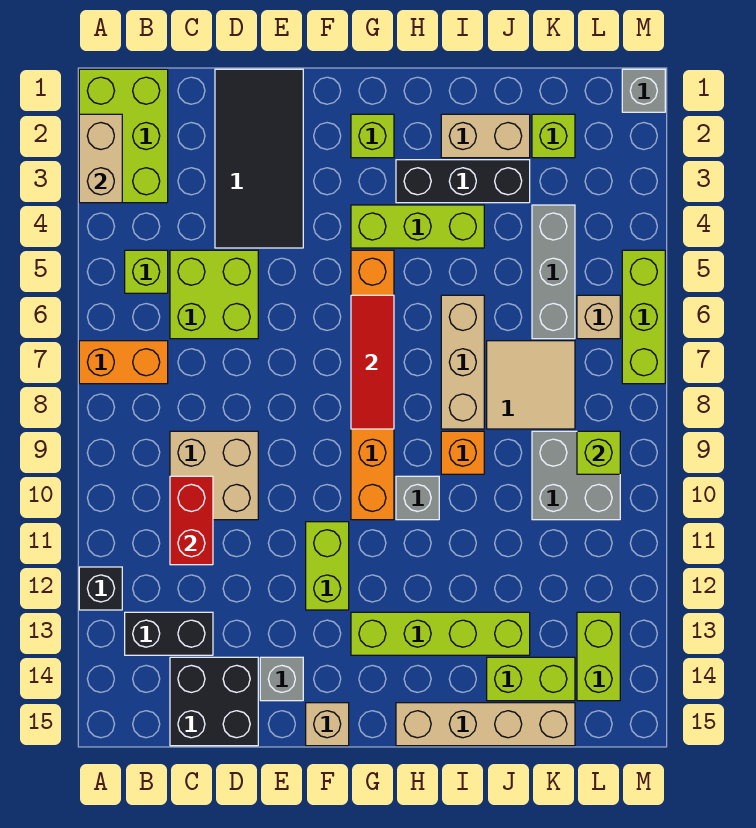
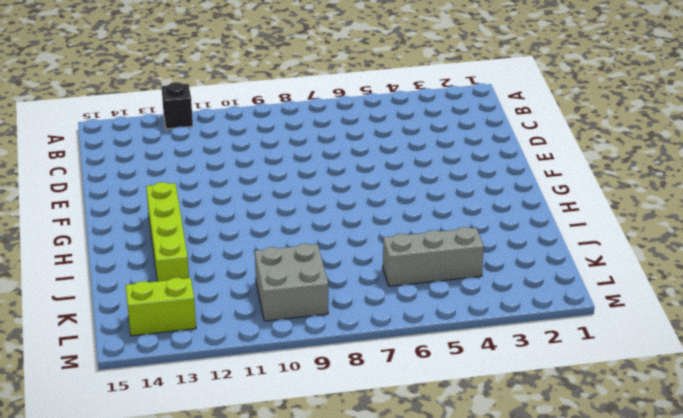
none -> lime 2x3 brick [79,69,168,203]
none -> orange 1x2 brick [79,341,168,384]
none -> lime 1x1 brick [125,250,168,293]
none -> black 1x2 brick [125,612,213,655]

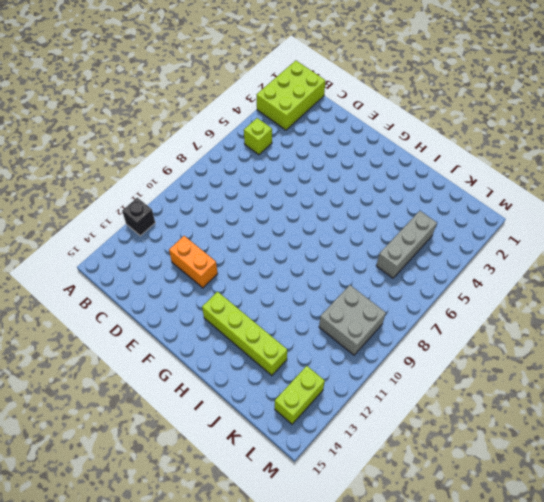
orange 1x2 brick [169,236,218,288] -> orange 1x2 brick moved to [79,341,168,384]
none -> black 1x2 brick [125,612,213,655]
none -> lime 2x2 brick [170,250,258,339]
none -> tan 2x2 brick [170,431,258,520]
none -> black 2x2 brick [170,657,258,746]

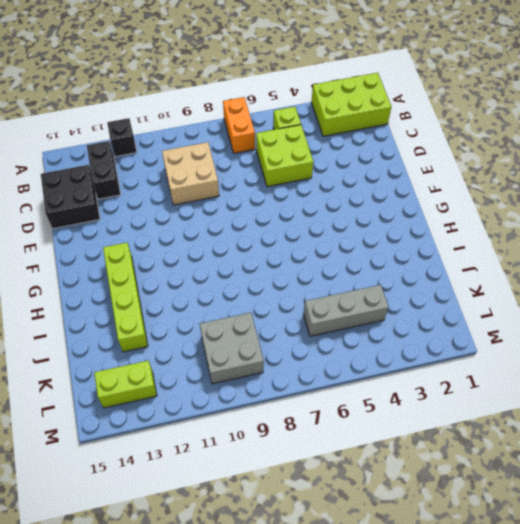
none -> black 2x4 tile [215,69,303,248]
none -> grey 1x1 brick [260,657,303,701]
none -> lime 1x2 brick [306,522,349,610]
none -> tan 1x1 brick [306,703,349,746]

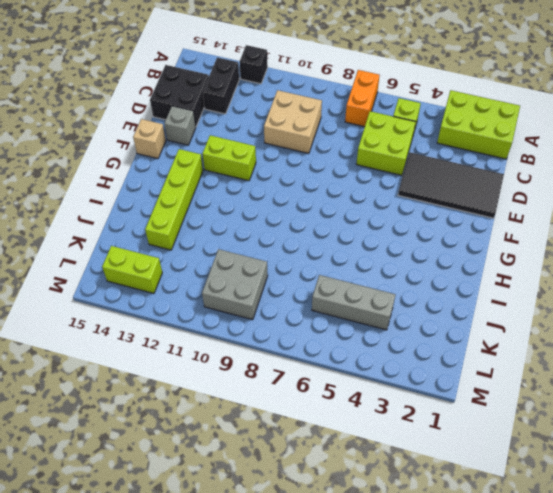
none -> lime 1x1 brick [351,114,394,158]
none -> lime 1x3 brick [351,205,484,248]
none -> orange 1x6 brick [351,250,394,520]
none -> black 1x3 brick [396,160,530,203]

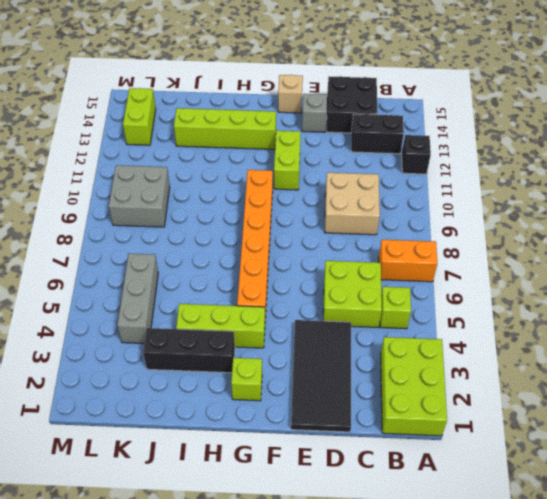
none -> grey 1x1 brick [396,476,439,520]
none -> tan 1x4 brick [396,703,575,746]
none -> tan 1x2 brick [441,114,530,158]
none -> tan 1x3 brick [441,295,484,429]

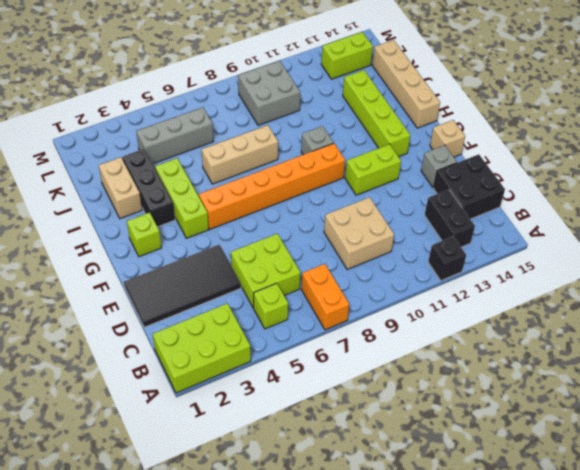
none -> orange 1x1 brick [441,431,484,474]
none -> tan 2x2 tile [487,341,575,429]
none -> lime 1x2 brick [487,657,575,701]
none -> lime 1x1 brick [532,114,575,158]

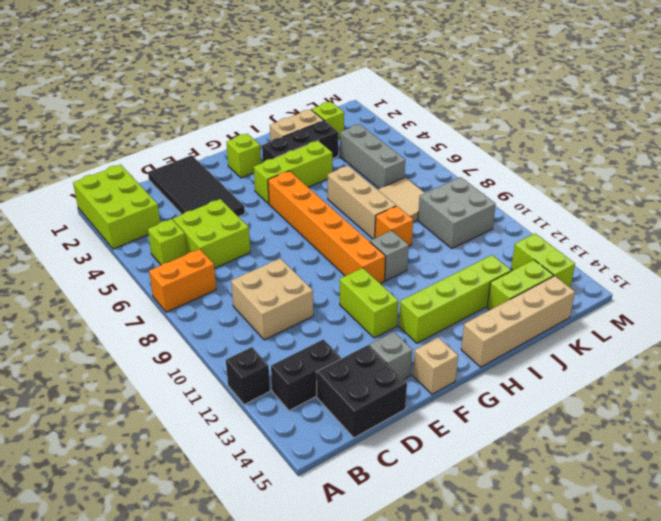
none -> tan 1x1 brick [577,295,620,339]
none -> grey 1x1 brick [622,69,665,112]
none -> lime 1x3 brick [622,250,665,384]
none -> tan 1x2 brick [79,114,122,203]

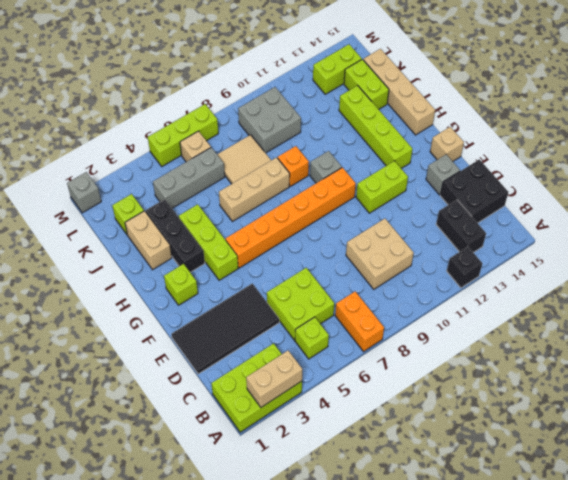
none -> red 1x2 brick [170,476,213,565]
none -> red 1x3 tile [351,295,394,429]
none -> lime 1x1 brick [577,431,620,474]

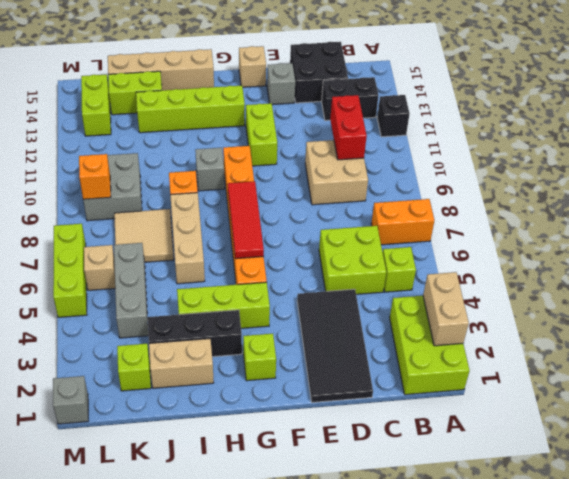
orange 1x1 brick [79,154,111,199] -> lime 1x1 brick [577,431,620,474]

